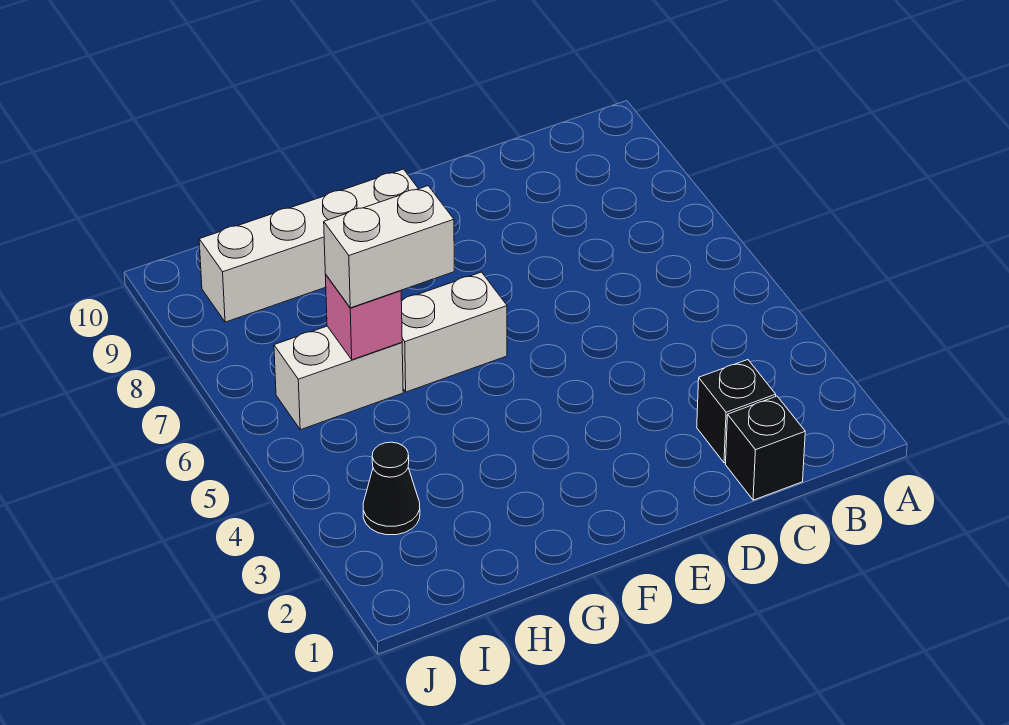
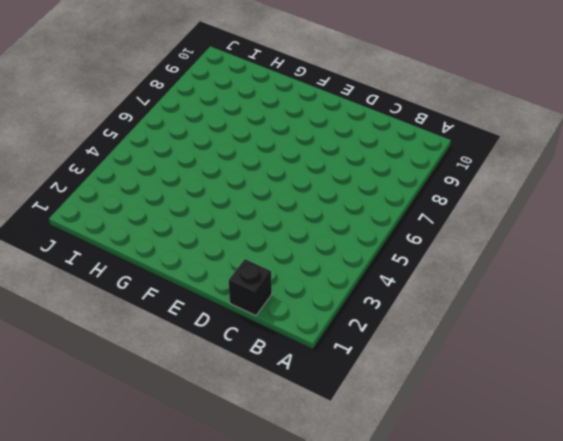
none -> black 1x1 brick [697,360,776,463]
none -> white 1x2 brick [401,272,507,392]

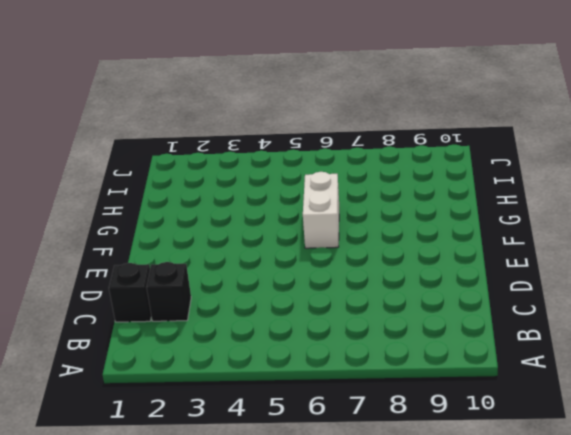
none -> white 1x4 brick [199,169,418,322]
none -> white 1x2 brick [274,326,403,430]

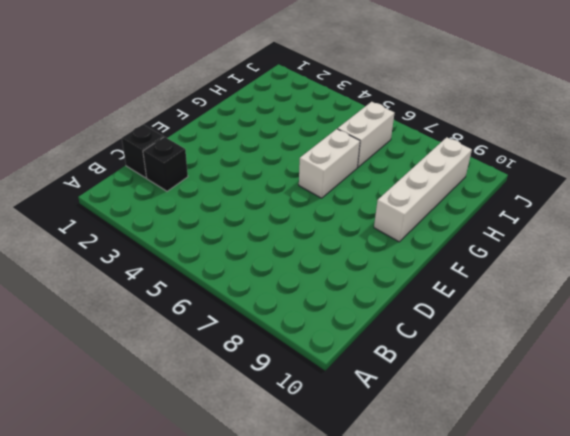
none -> black 1x1 cone [363,442,420,535]
none -> pink 1x1 brick [325,275,402,360]

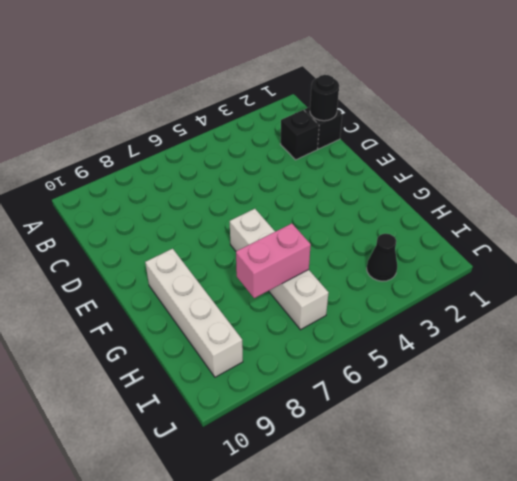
black 1x1 round brick [310,75,339,121] -> none
pink 1x2 brick [236,223,311,298] -> pink 1x1 brick [325,275,402,360]
none -> white 1x2 brick [324,186,454,308]

